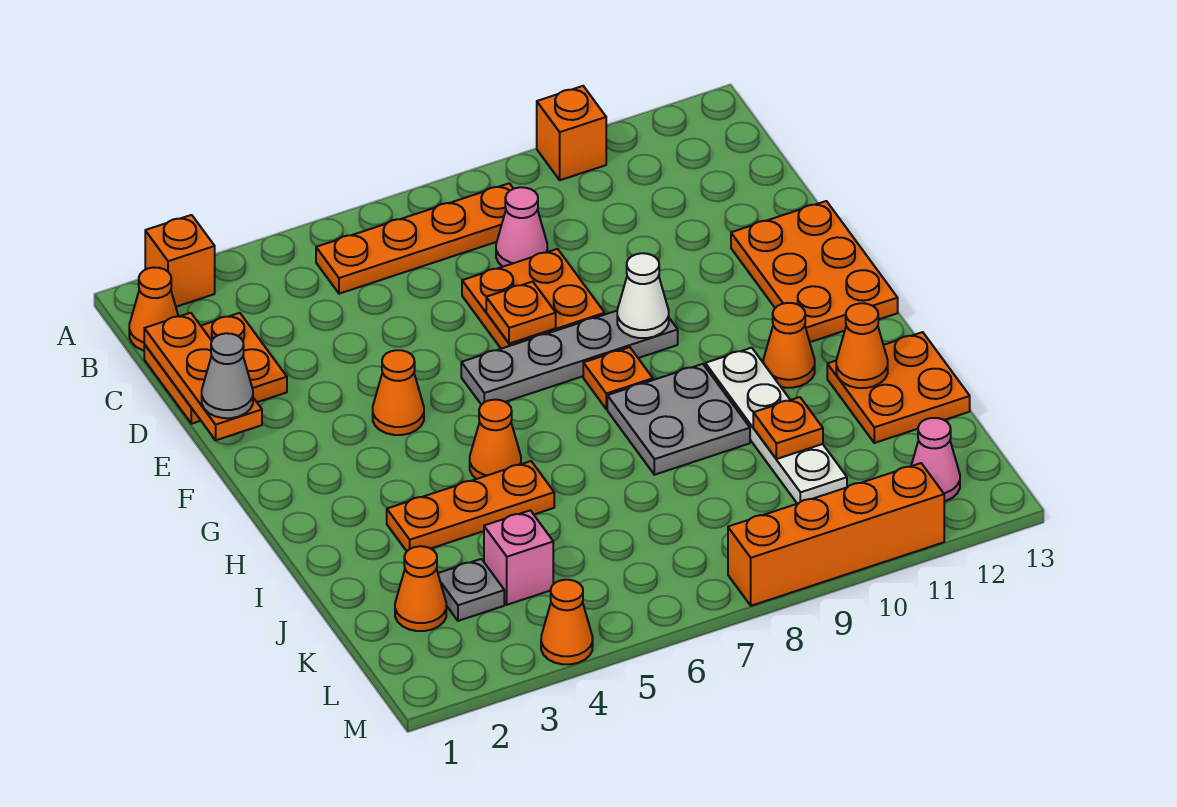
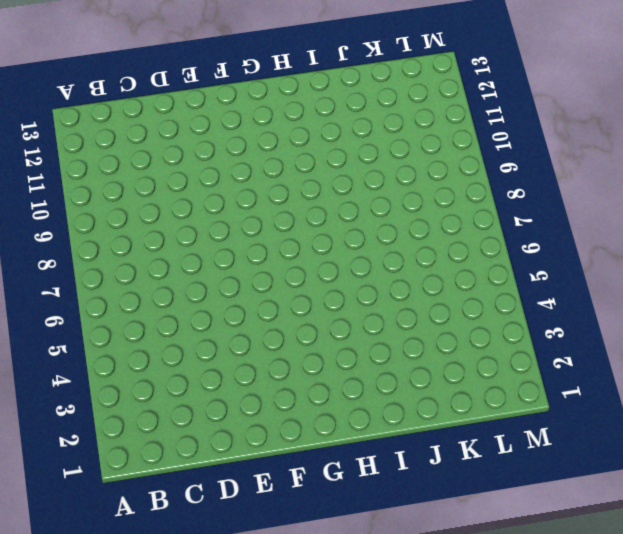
none -> orange 1x1 brick [145,215,215,307]
none -> orange 1x1 brick [537,86,606,180]
none -> orange 1x1 cone [129,267,178,351]

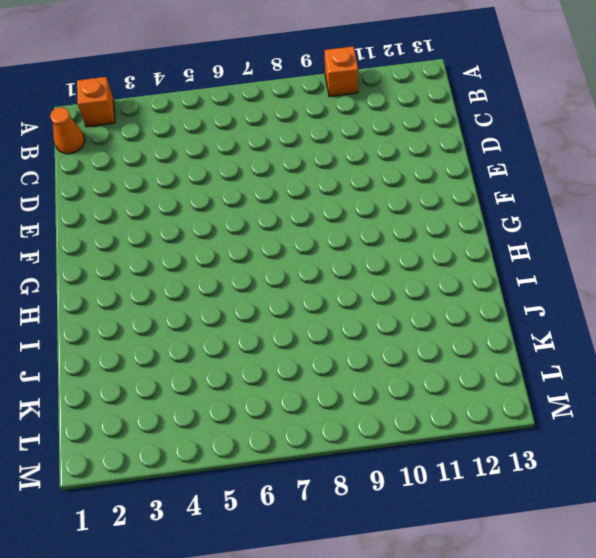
none -> orange 1x4 plate [316,183,513,294]
none -> orange 2x2 plate [144,313,287,424]
none -> pink 1x1 cone [496,187,547,267]

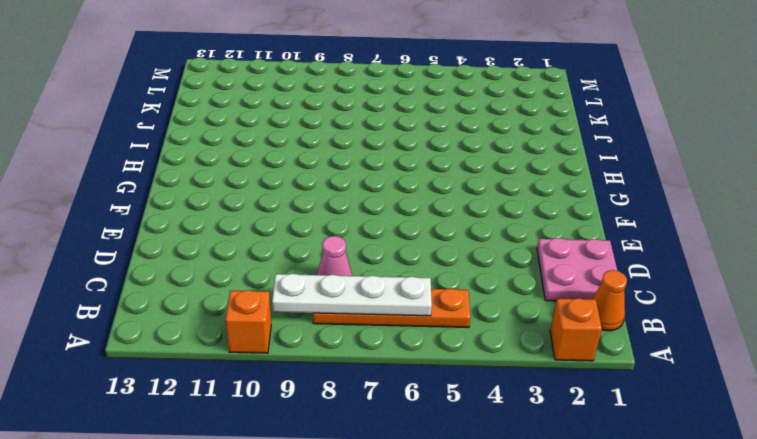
white 1x4 plate [272,274,432,316] -> white 1x4 plate turned to [705,348,847,504]
pink 2x2 plate [537,238,617,301] -> orange 2x2 plate [144,313,287,424]
none -> orange 2x2 plate [462,249,605,349]
none -> orange 2x3 plate [731,201,898,342]
none -> orange 1x1 cone [373,350,424,435]

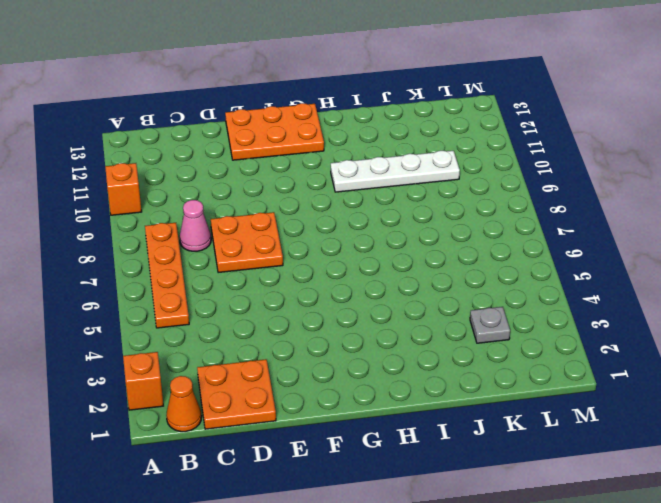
none -> orange 1x1 cone [373,350,424,435]
none -> grey 1x4 plate [461,311,678,405]
none -> orange 1x1 plate [583,347,653,409]

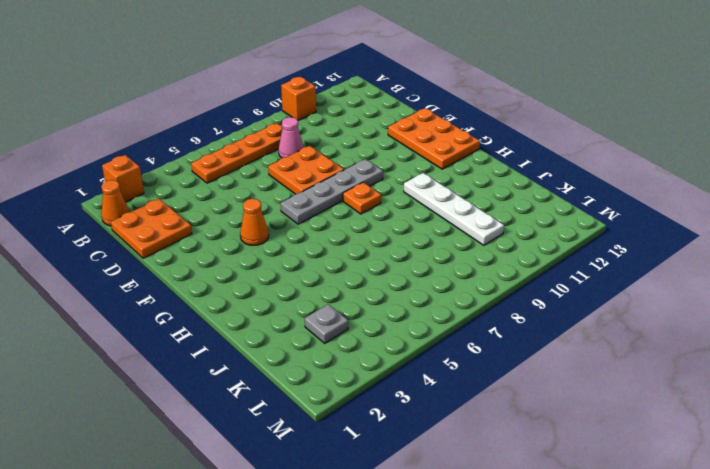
none -> orange 1x1 cone [470,400,521,479]
none -> grey 2x2 plate [607,364,750,475]
none -> orange 1x1 cone [763,303,815,388]

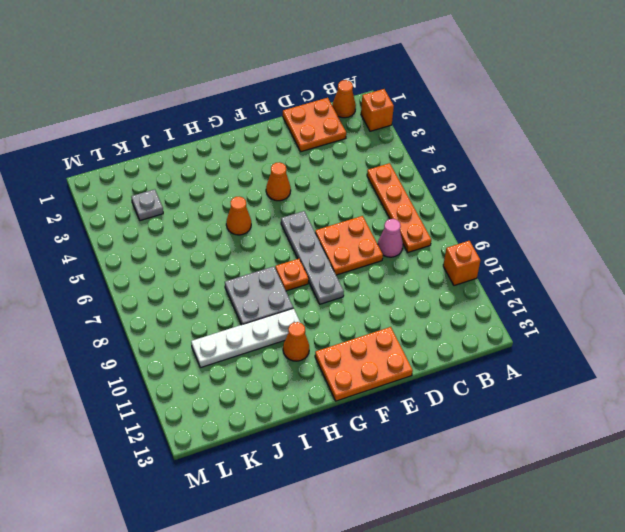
none -> orange 1x3 plate [387,461,554,551]
none -> orange 2x2 plate [827,332,970,443]
none -> orange 1x1 cone [395,546,446,631]

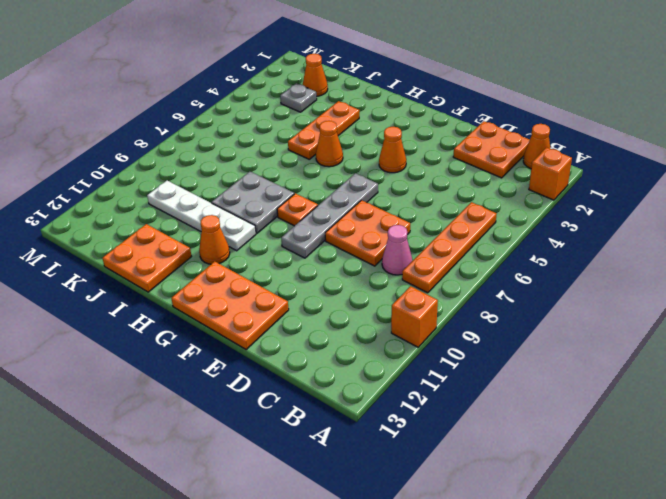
none -> pink 1x1 brick [484,510,553,605]
none -> pink 1x1 cone [911,418,960,501]
none -> orange 1x1 cone [541,580,593,664]

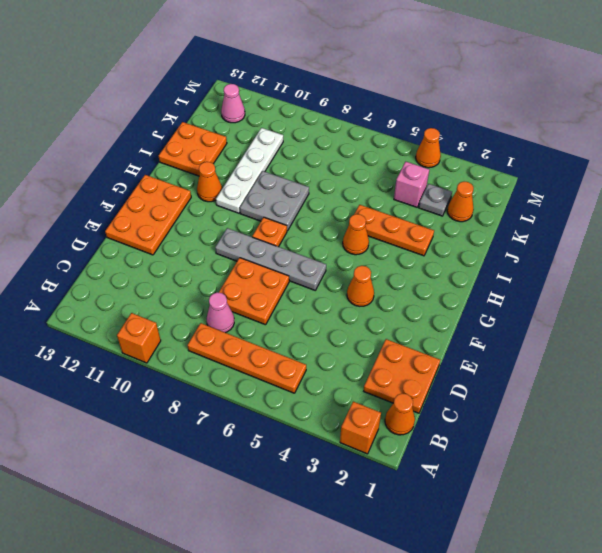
none -> orange 1x4 brick [728,463,944,606]
none -> orange 1x3 plate [144,313,262,440]
none -> orange 1x1 plate [486,282,556,344]

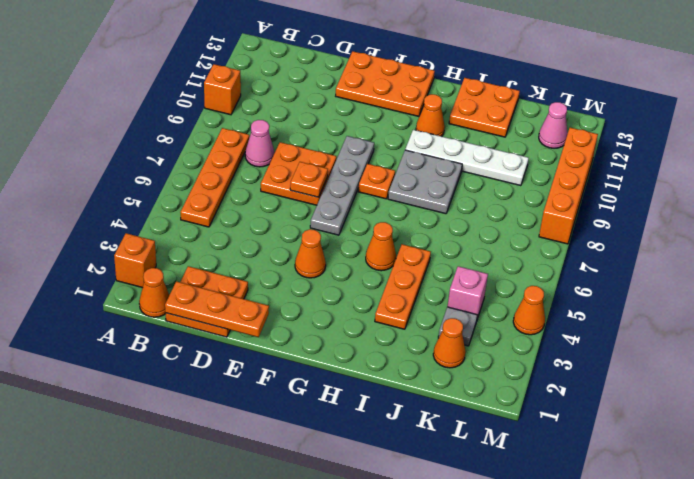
none -> white 1x1 cone [617,253,669,338]
none -> orange 1x1 cone [836,303,888,388]
none -> orange 1x1 plate [753,397,823,459]

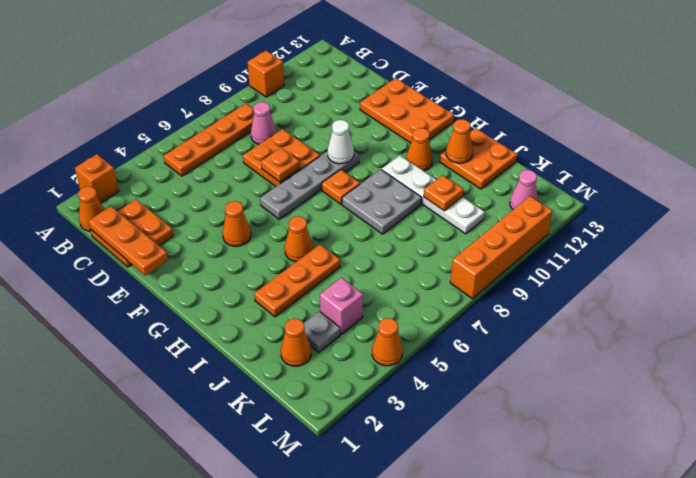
none -> grey 1x1 cone [202,333,253,418]

